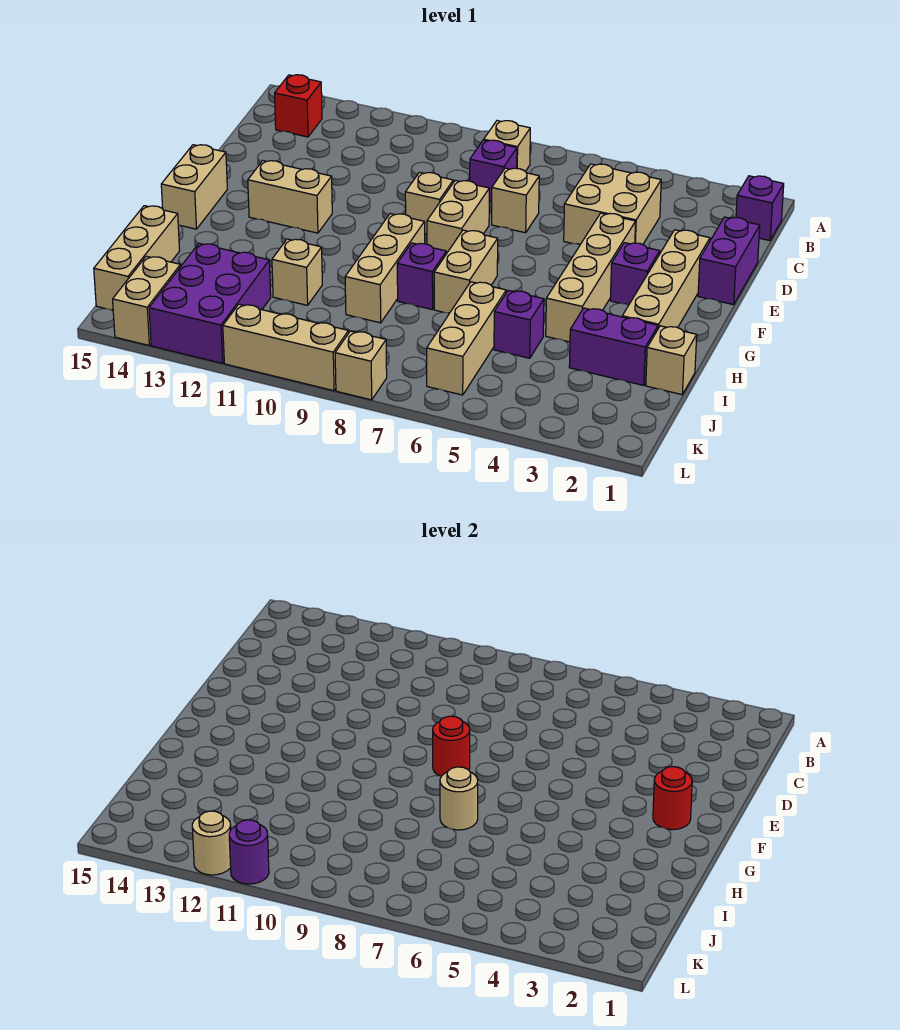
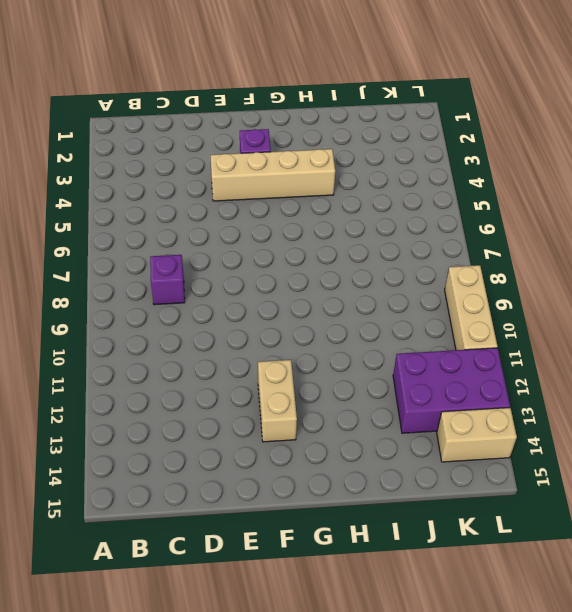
none -> purple 1x1 brick [736,176,784,241]
none -> tan 1x1 brick [484,121,530,172]
none -> red 1x1 brick [275,75,322,137]
none -> tan 2x2 brick [564,164,661,245]

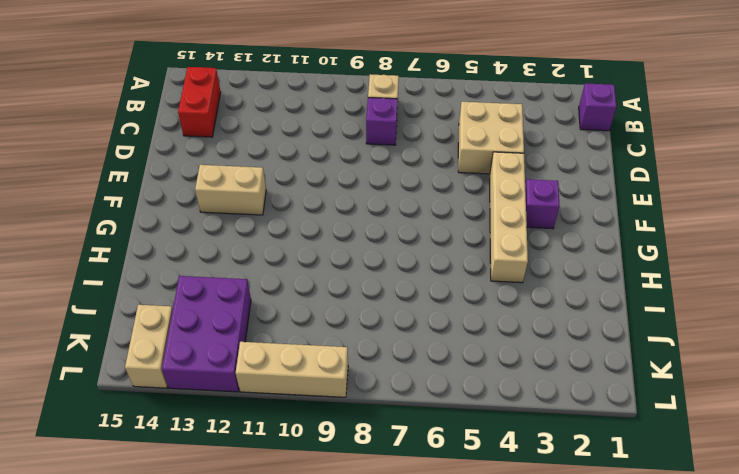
red 1x2 brick [178,67,221,137] -> red 1x1 brick [275,75,322,137]
none -> purple 1x2 brick [698,217,760,305]
none -> tan 1x1 brick [492,168,539,233]
none -> tan 1x4 brick [622,230,710,328]
none -> tan 1x2 brick [427,180,489,254]

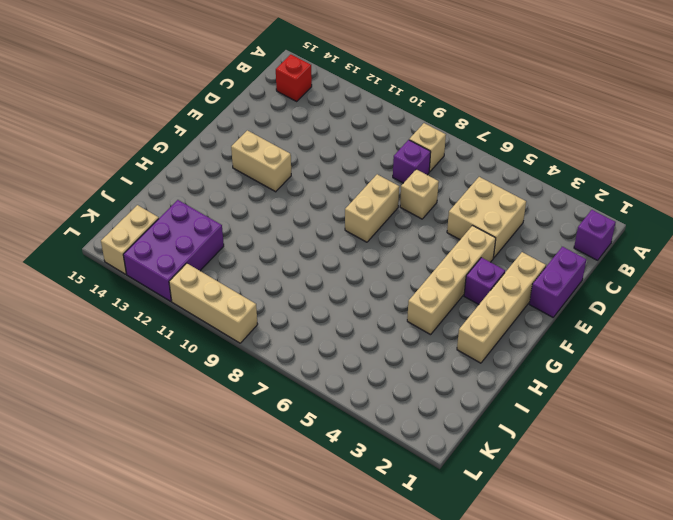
none -> tan 1x1 brick [405,172,453,234]
none -> tan 1x2 brick [161,145,227,229]
none -> tan 1x2 brick [434,230,498,313]
none -> tan 1x3 brick [345,214,425,323]

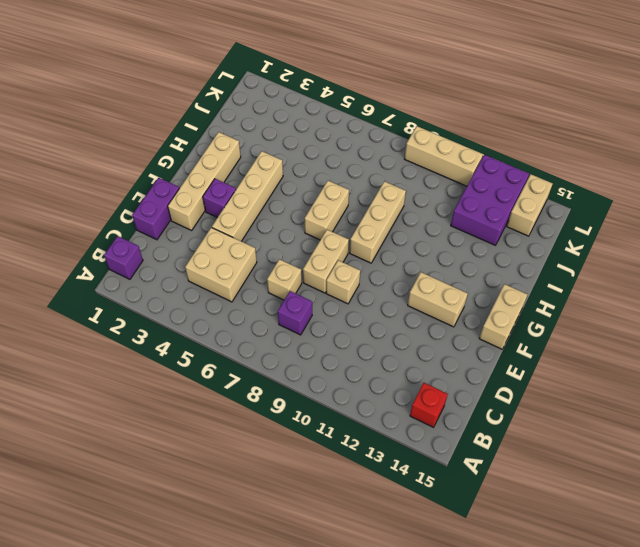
none -> tan 1x1 brick [484,121,530,172]
none -> purple 1x1 brick [397,243,446,310]
none -> tan 1x1 brick [646,326,697,395]
none -> purple 1x2 brick [569,308,658,385]

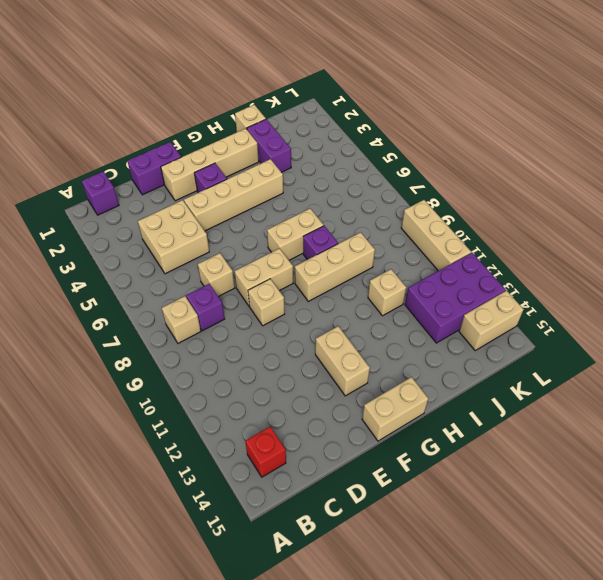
none -> purple 1x1 brick [494,290,544,358]
none -> tan 1x3 brick [427,282,506,395]
none -> tan 1x3 brick [94,206,180,310]
none -> tan 1x1 brick [335,331,387,400]

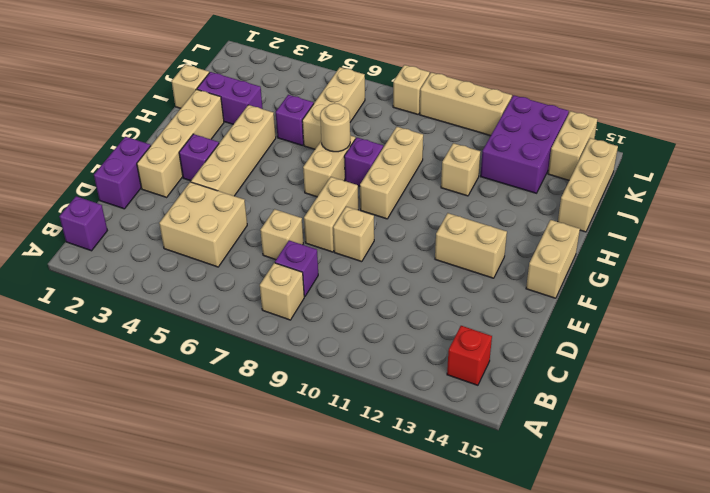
none -> red 1x1 round brick [653,767,692,830]
none -> red 1x1 round brick [433,716,470,776]
none -> purple 1x1 round brick [229,820,269,884]
none -> tan 1x1 round brick [192,811,231,875]

